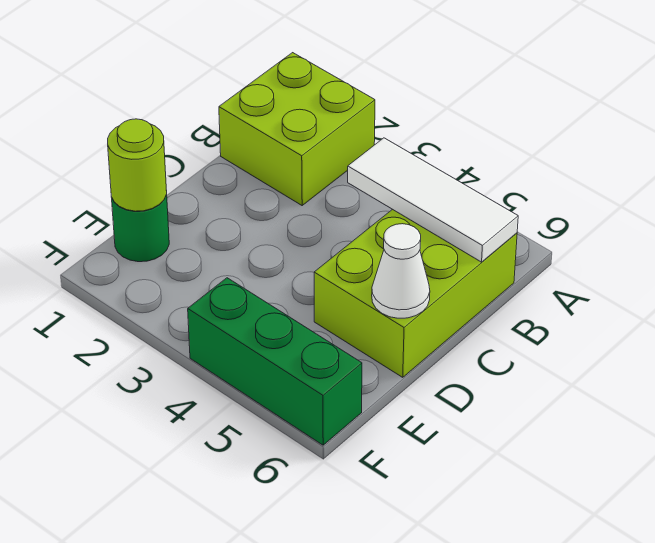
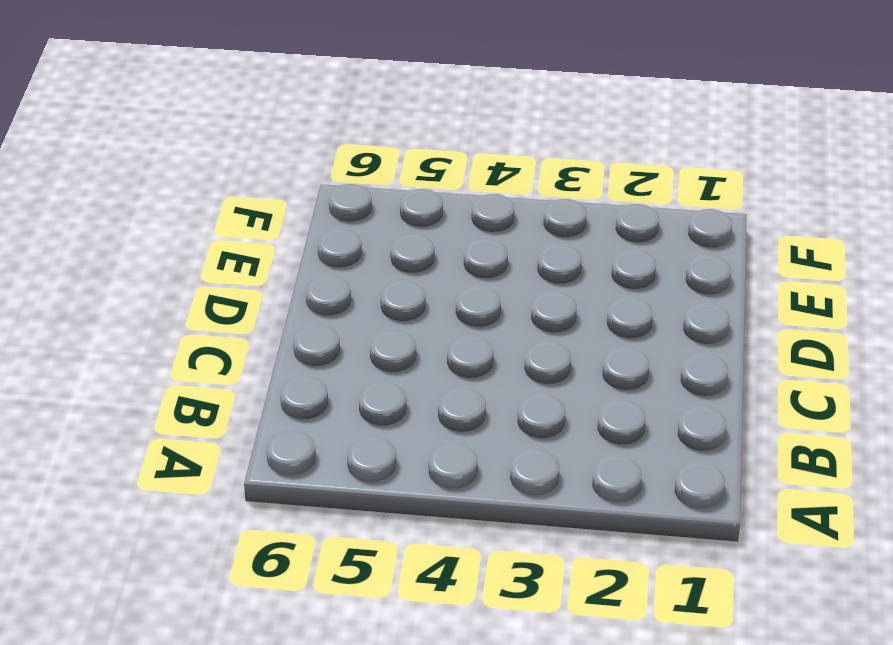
none -> lime 2x2 brick [219,53,375,205]
none -> lime 2x3 brick [314,209,517,377]

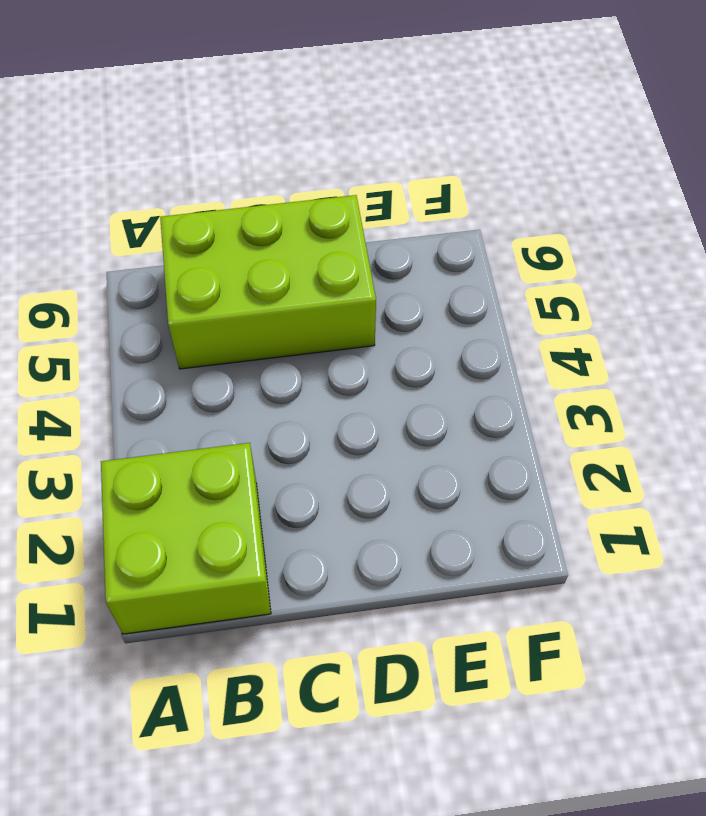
none -> green 1x1 round brick [112,195,169,262]
none -> green 1x3 brick [188,278,362,445]

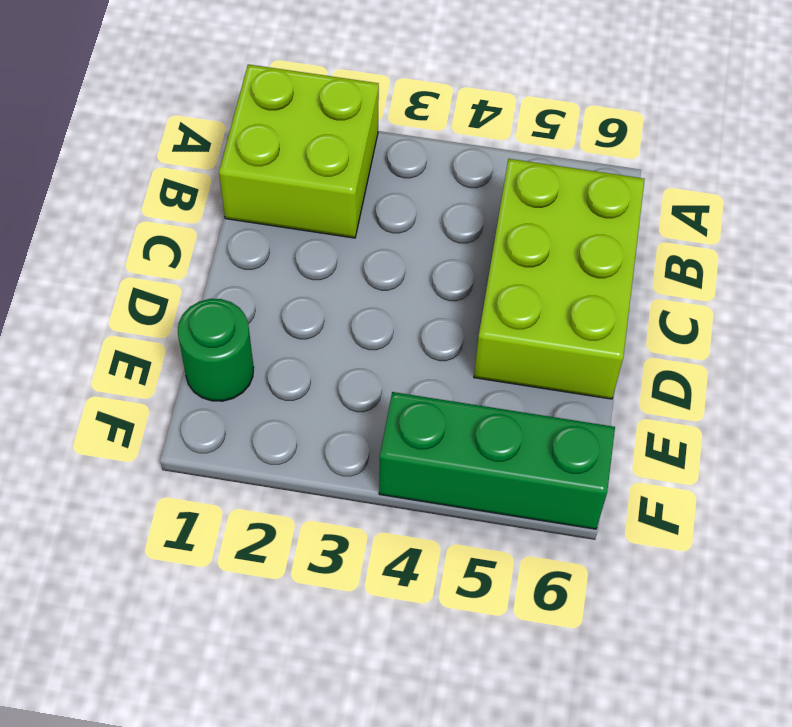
none -> white 1x3 tile [348,138,518,262]
none -> white 1x1 cone [372,224,430,318]

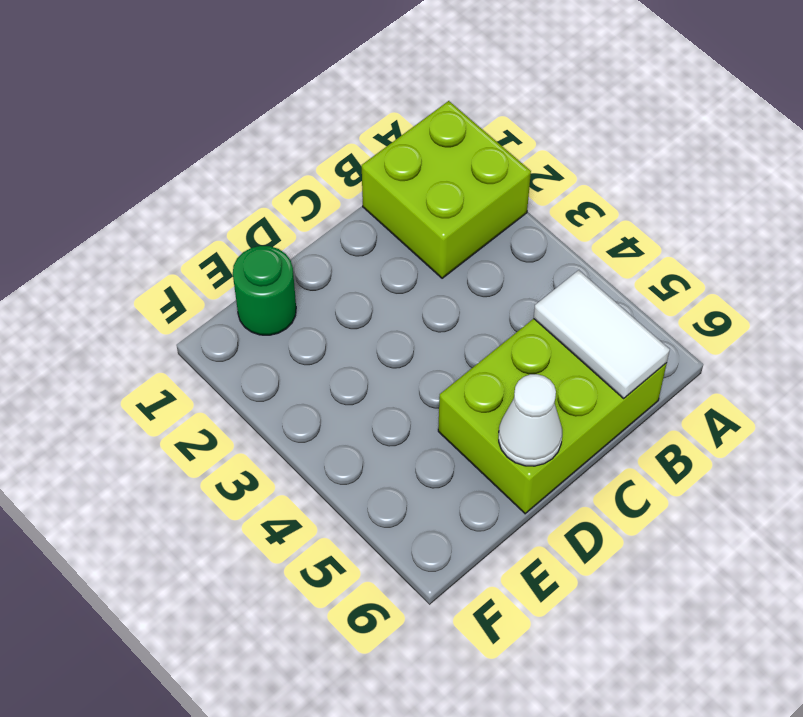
white 1x2 tile [534,270,670,398] -> white 1x3 tile [348,138,518,262]
none -> green 1x3 brick [188,278,362,445]
none -> lime 1x1 round brick [108,119,167,211]

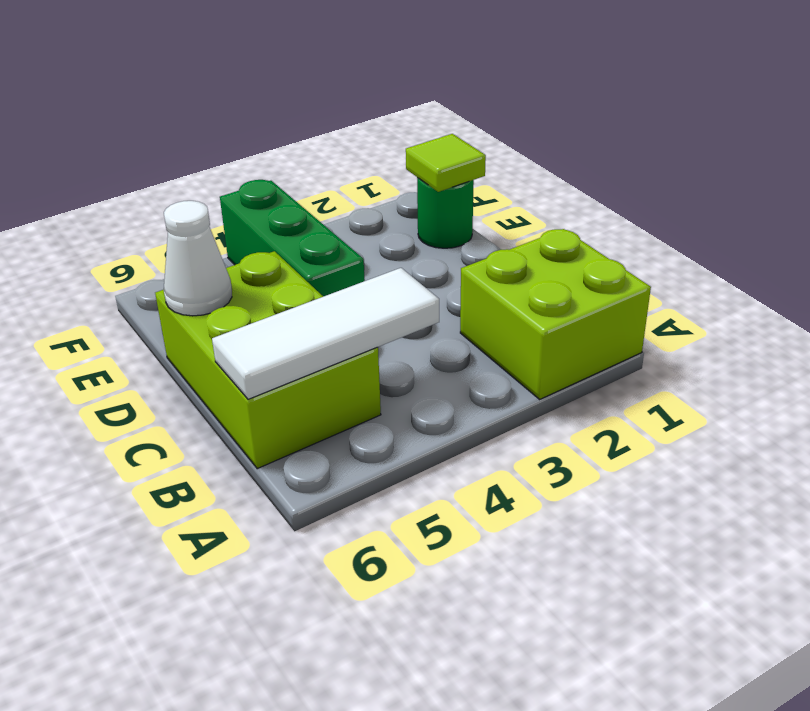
green 1x3 brick [220,180,365,297] -> green 1x3 brick turned to [188,278,362,445]
lime 1x1 tile [406,134,486,192] -> lime 1x1 round brick [108,119,167,211]

